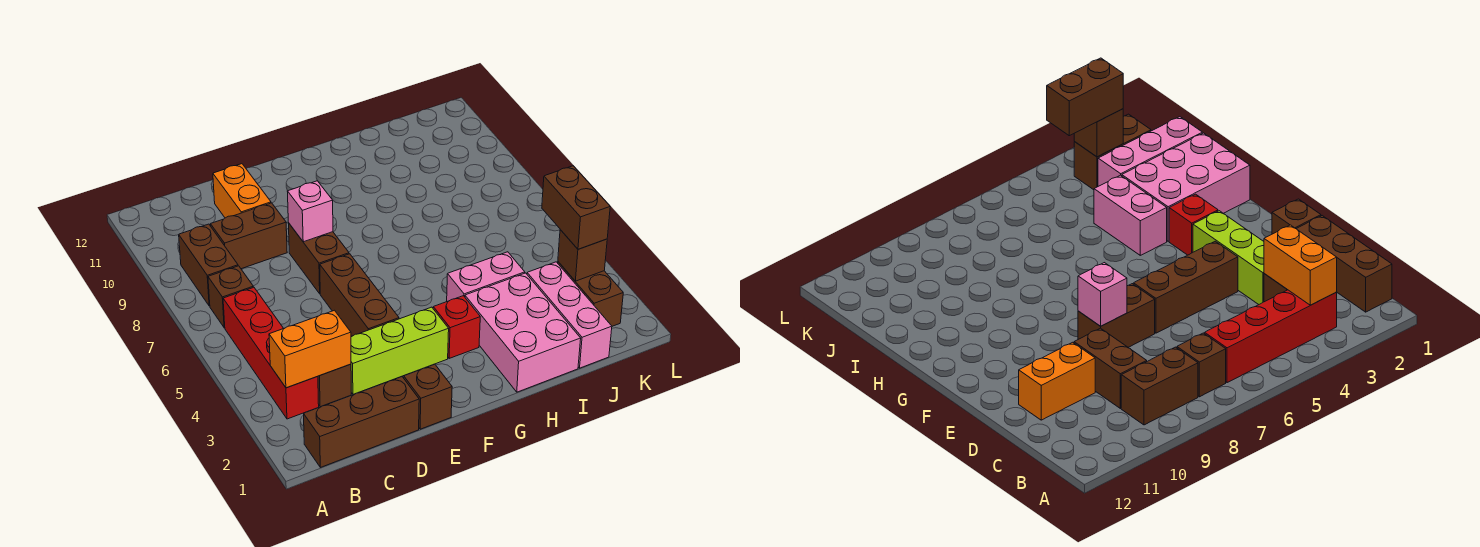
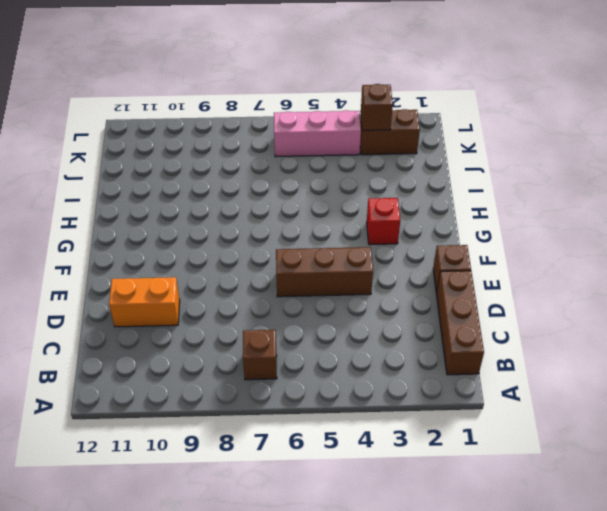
pink 1x3 brick [274,110,361,157] -> pink 1x3 brick moved to [527,262,612,368]
none -> red 1x4 brick [223,287,319,419]
none -> brown 1x2 brick [179,224,238,306]
none -> brown 1x1 brick [318,364,351,407]

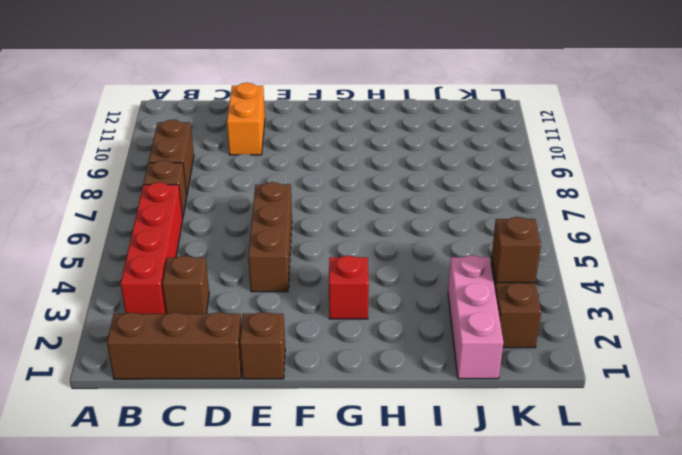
none -> brown 1x2 brick [211,203,287,269]
none -> lime 1x3 brick [351,307,449,394]
none -> brown 1x2 brick [288,223,349,294]

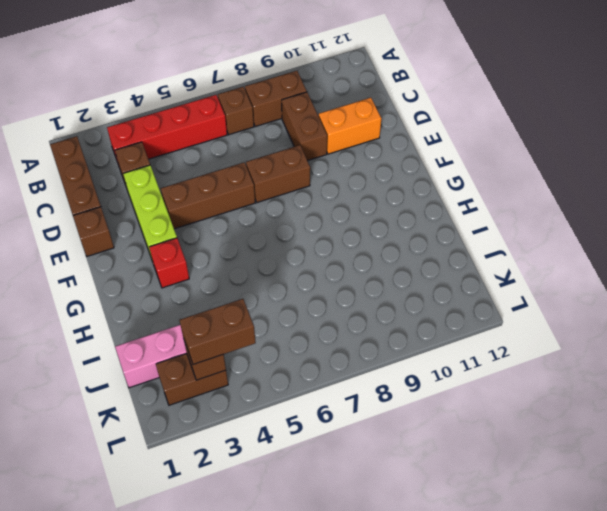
none -> pink 2x3 brick [465,273,581,392]
none -> pink 1x2 brick [447,252,525,301]
none -> orange 1x2 brick [269,310,351,388]

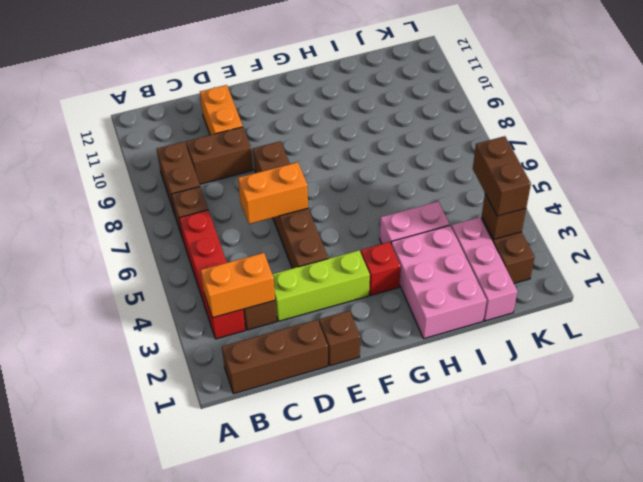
orange 1x2 brick [238,162,308,224] -> none
none -> pink 1x1 brick [287,181,333,242]

